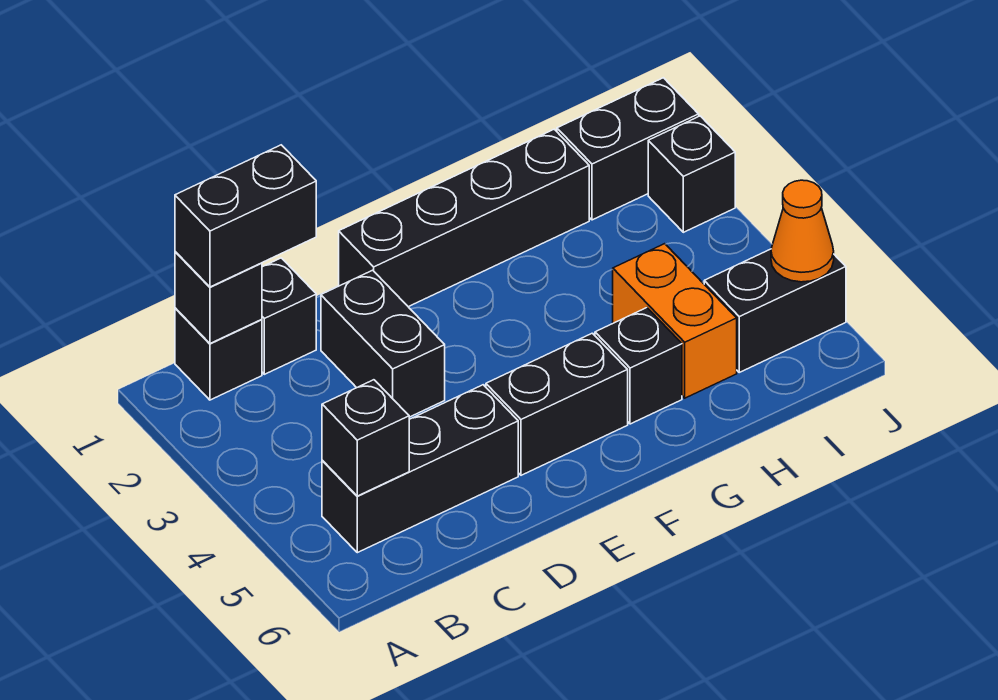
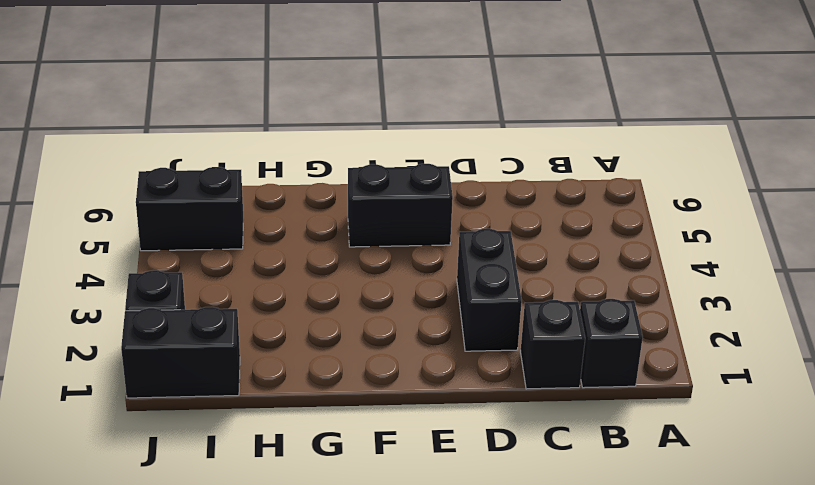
none -> black 1x3 brick [322,385,518,553]
none -> black 1x4 brick [339,129,589,307]
none -> black 1x1 brick [595,308,682,424]

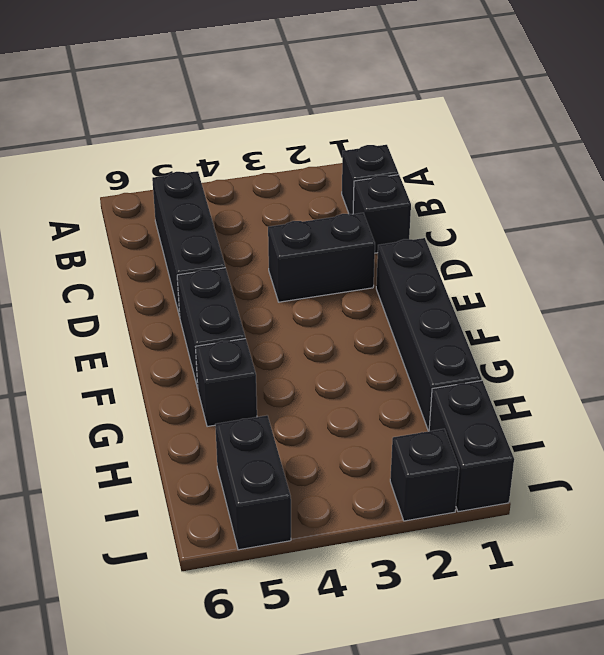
none -> orange 1x2 brick [613,244,737,398]
none -> black 1x1 brick [175,252,262,343]
none -> black 1x1 brick [322,380,409,496]

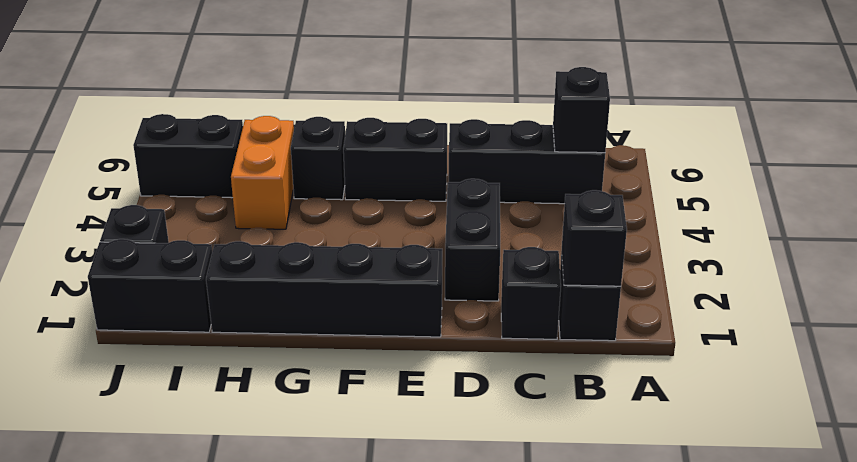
none -> orange 1x1 cone [771,180,834,282]
none -> black 1x2 brick [175,145,316,287]

